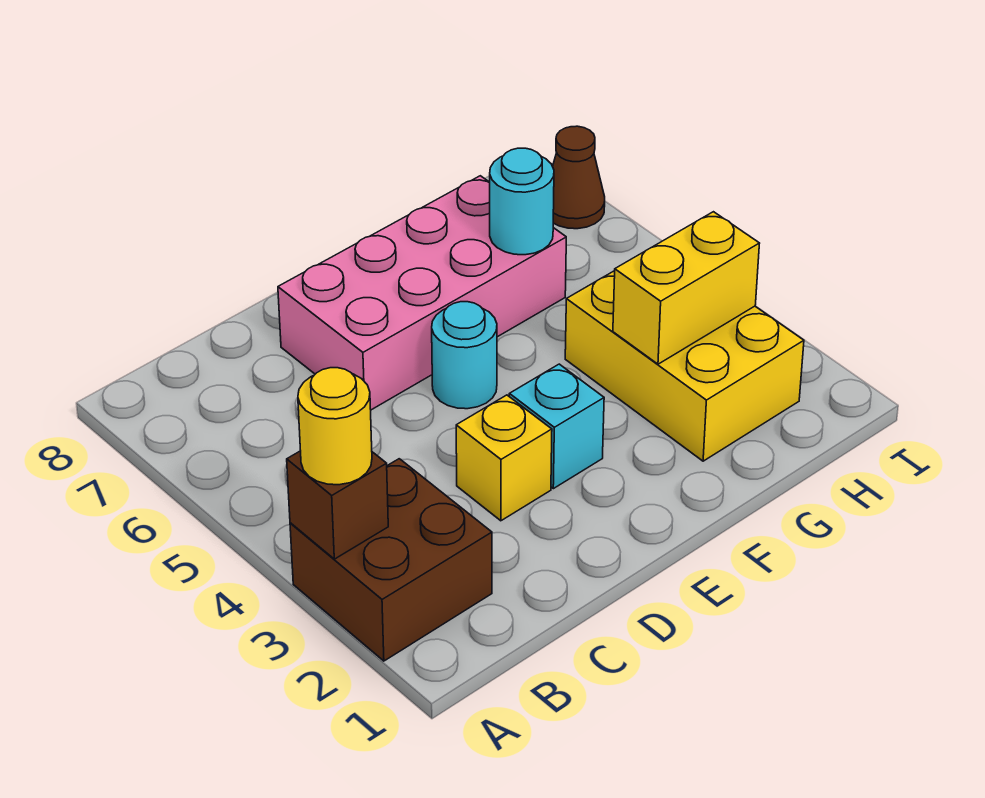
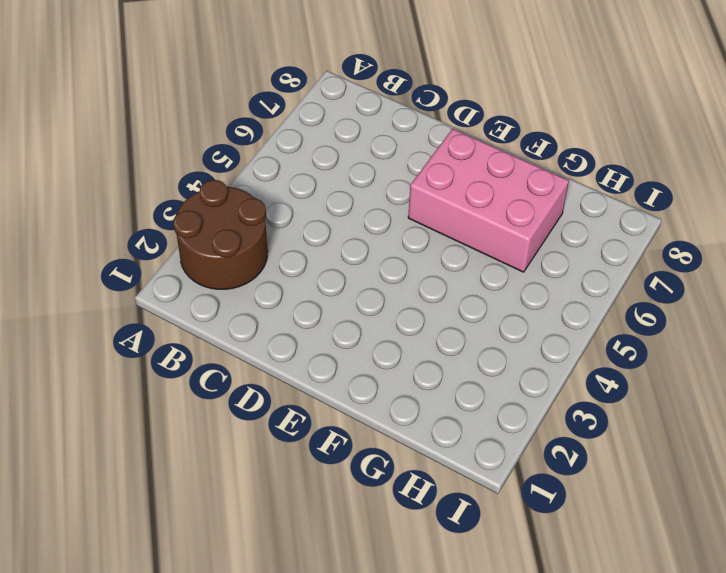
brown 2x2 round brick [173,180,268,289] -> brown 2x2 brick [290,459,492,661]
pink 2x3 brick [408,129,569,272] -> pink 2x4 brick [278,176,566,410]
none -> yellow 1x1 brick [456,395,552,521]
none -> cyan 1x1 brick [509,364,604,489]

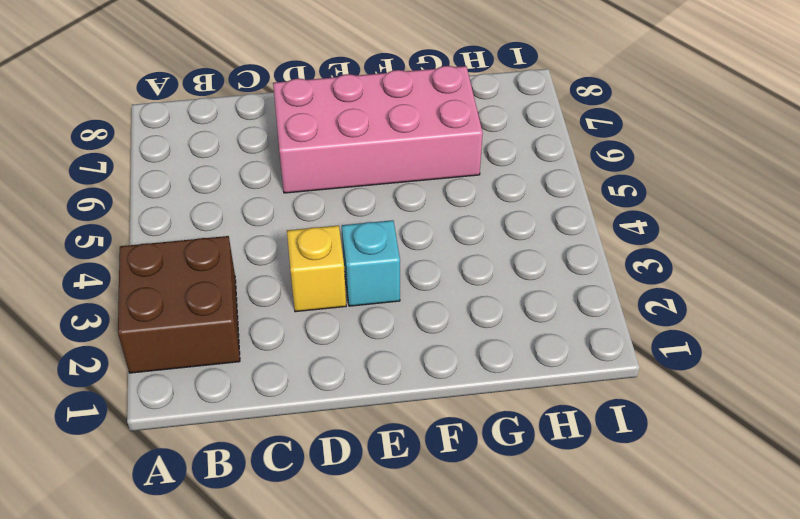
none -> cyan 1x1 round brick [432,302,497,409]
none -> yellow 2x3 brick [565,271,804,461]

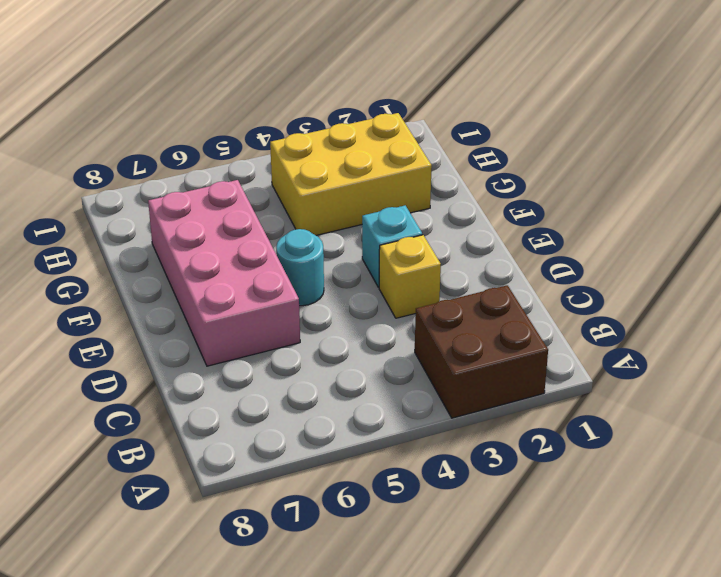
none -> brown 1x1 cone [553,126,605,229]
none -> brown 1x1 brick [287,451,388,559]

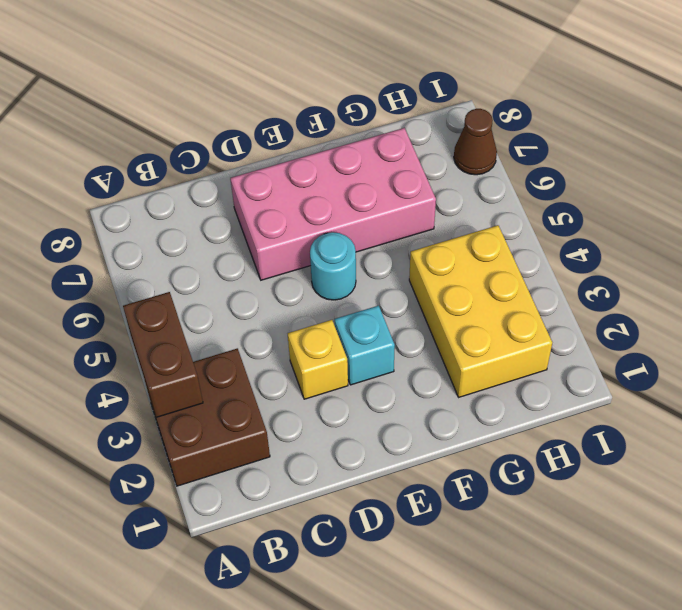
brown 1x2 brick [123,292,203,417] -> brown 1x1 brick [287,451,388,559]
none -> yellow 1x2 brick [613,212,760,364]
none -> cyan 1x1 round brick [490,148,554,255]

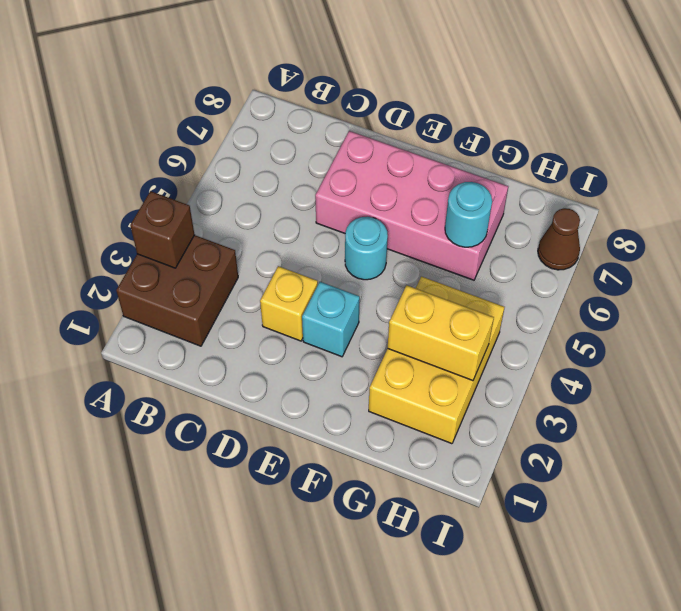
none -> yellow 1x1 round brick [298,368,372,485]

